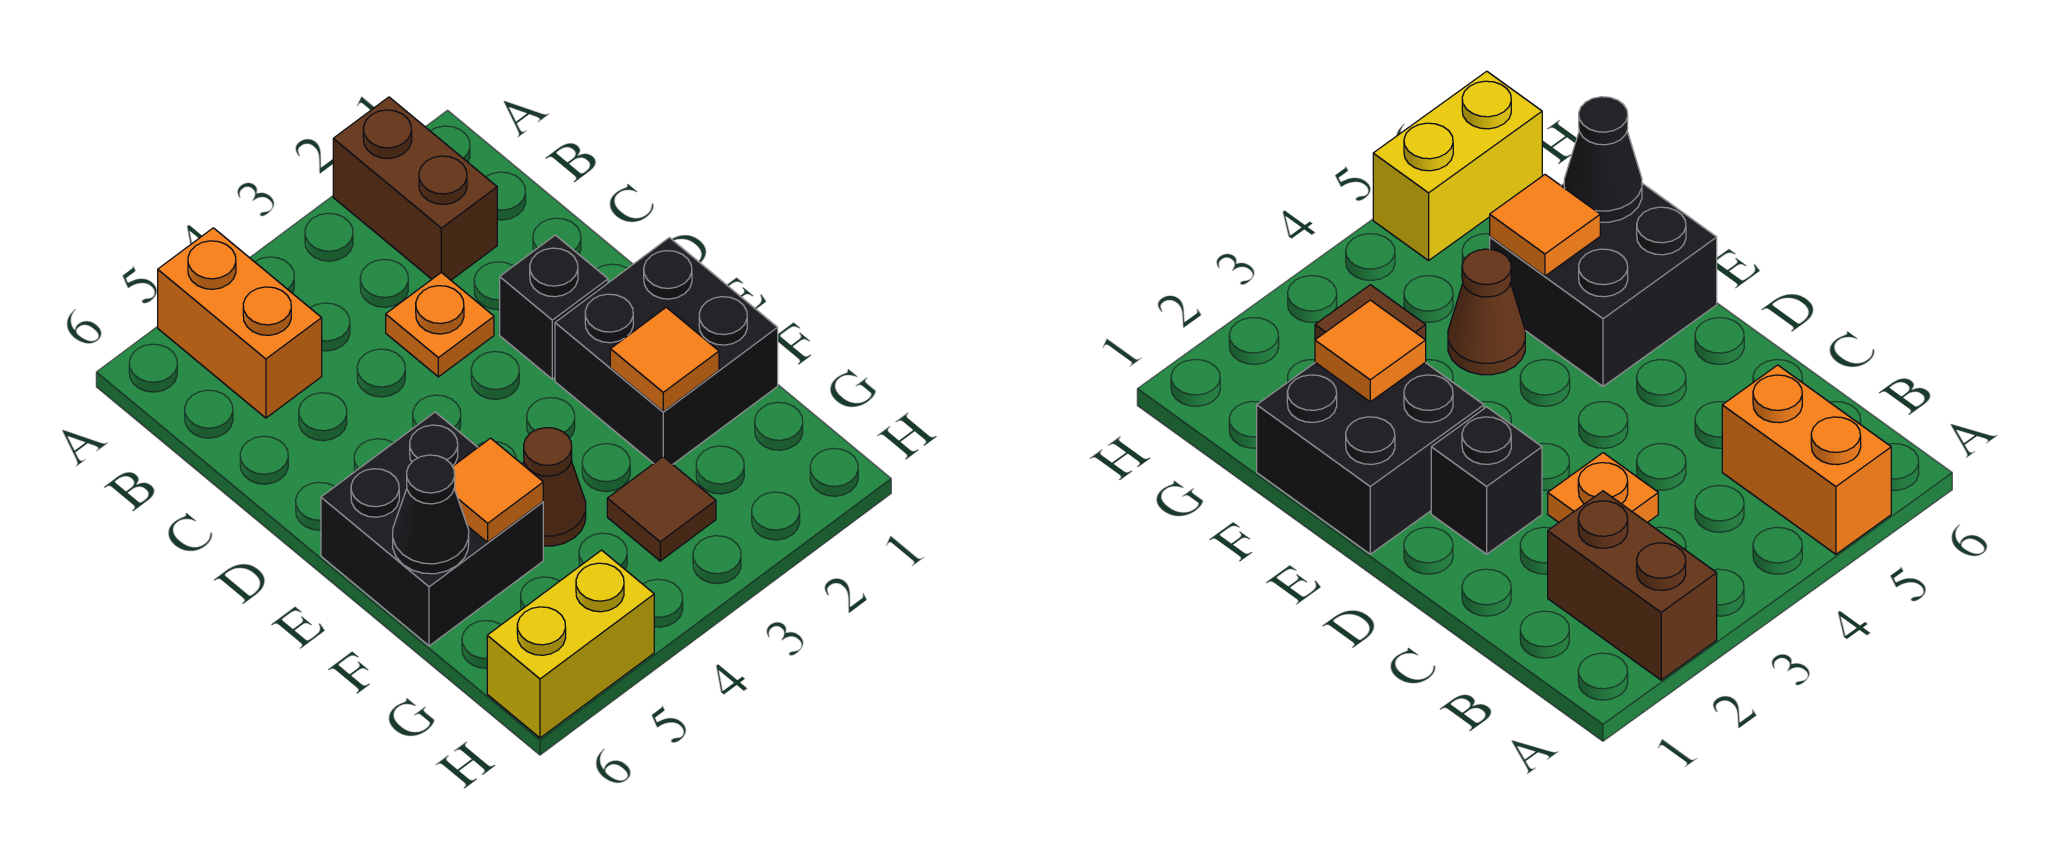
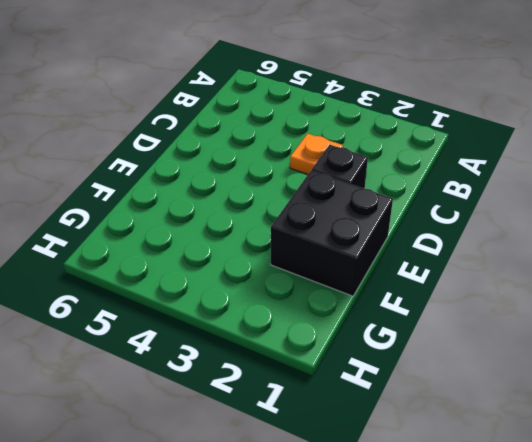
none -> brown 1x2 brick [333,97,497,280]
none -> orange 1x2 brick [158,228,322,418]
none -> black 2x2 brick [321,412,543,646]

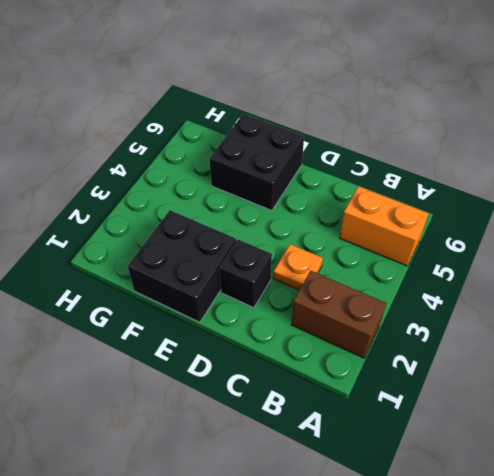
none -> brown 1x1 cone [523,428,586,546]
none -> brown 1x1 tile [607,457,716,561]
none -> yellow 1x2 brick [487,550,654,738]

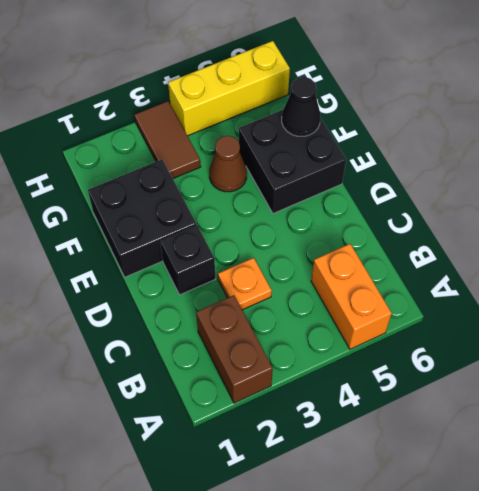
brown 1x2 tile [134,101,201,179] -> brown 1x1 tile [607,457,716,561]
yellow 1x3 brick [168,41,290,136] -> yellow 1x2 brick [487,550,654,738]
none -> orange 1x1 tile [610,307,719,411]
none -> orange 1x1 tile [453,438,543,542]

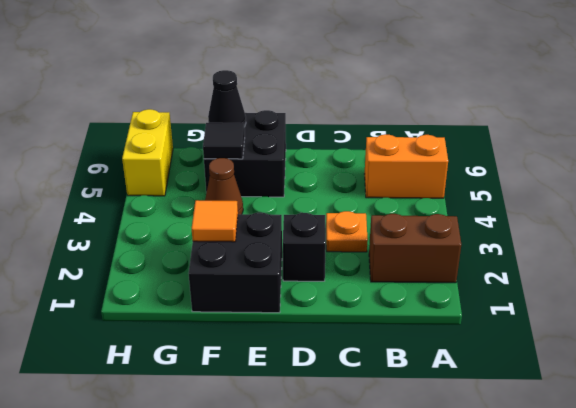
black 1x1 tile [203,123,245,159] -> orange 1x1 tile [453,438,543,542]
none -> brown 1x1 tile [607,457,716,561]

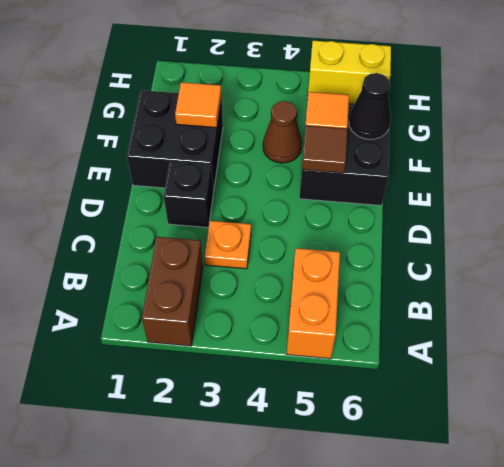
brown 1x1 tile [302,126,347,173] -> brown 1x1 tile moved to [607,457,716,561]

